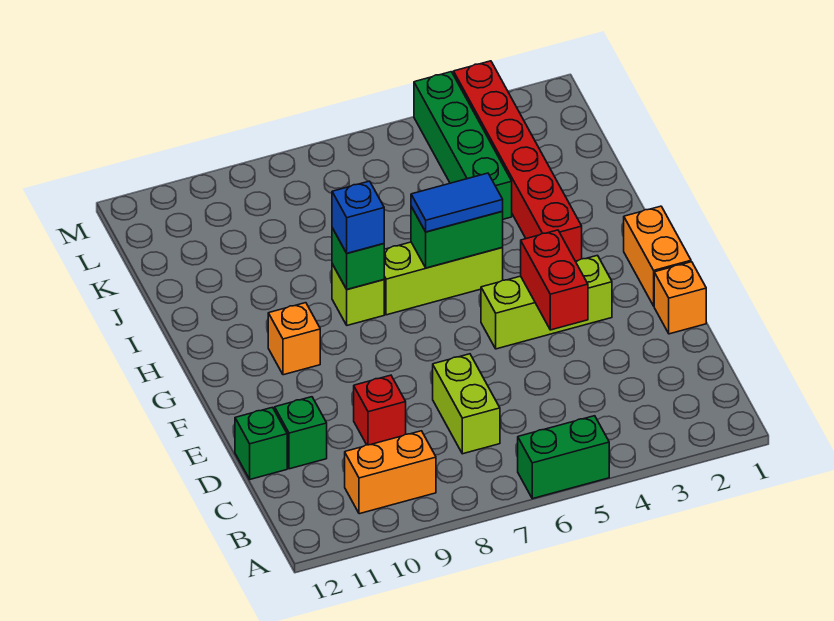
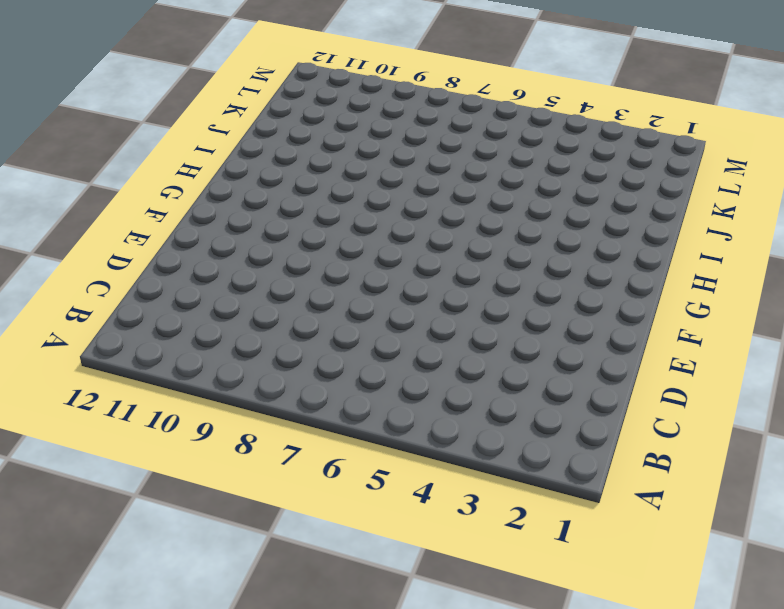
none -> green 1x2 brick [518,416,609,499]
none -> orange 1x2 brick [345,431,436,514]
none -> lime 1x2 brick [433,354,500,454]

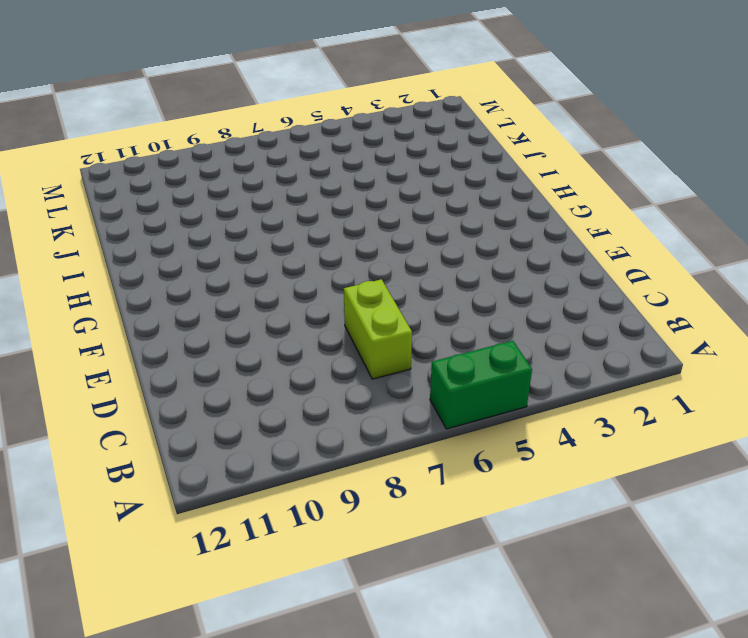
none -> orange 1x2 brick [345,431,436,514]
none -> red 1x1 brick [354,375,406,445]
none -> green 1x1 brick [275,397,327,469]

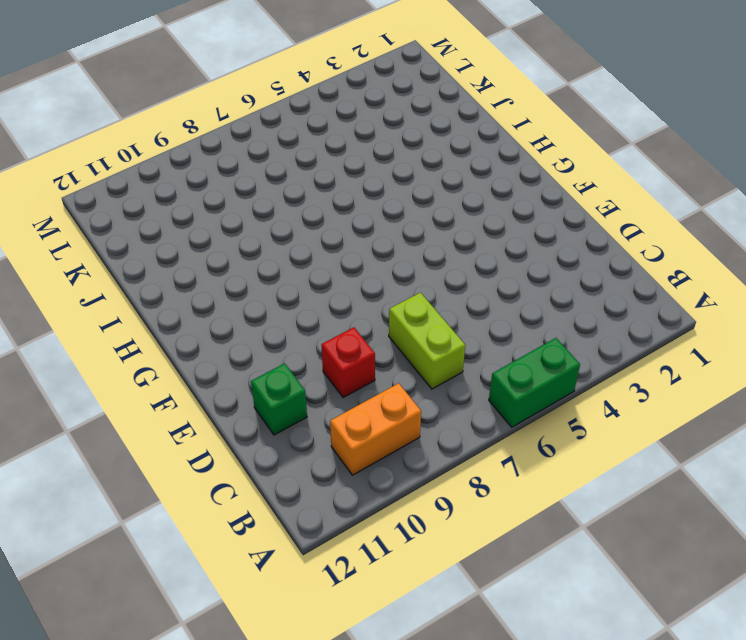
none -> green 1x1 brick [235,407,287,479]
none -> orange 1x1 brick [654,262,706,334]
none -> orange 1x2 brick [624,206,691,306]

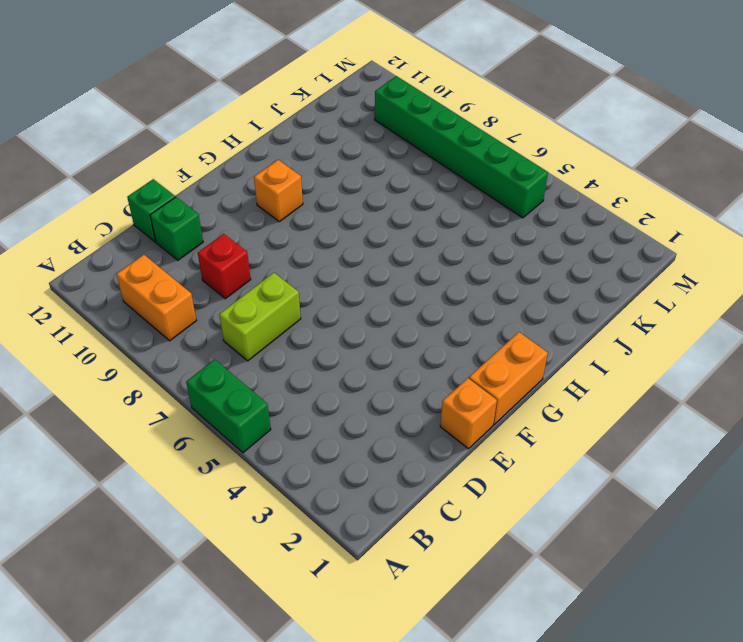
green 1x6 brick [375,76,548,218] -> none
none -> lime 1x3 brick [481,255,612,349]
none -> red 1x6 brick [453,61,582,261]
none -> lime 1x3 brick [384,242,503,315]

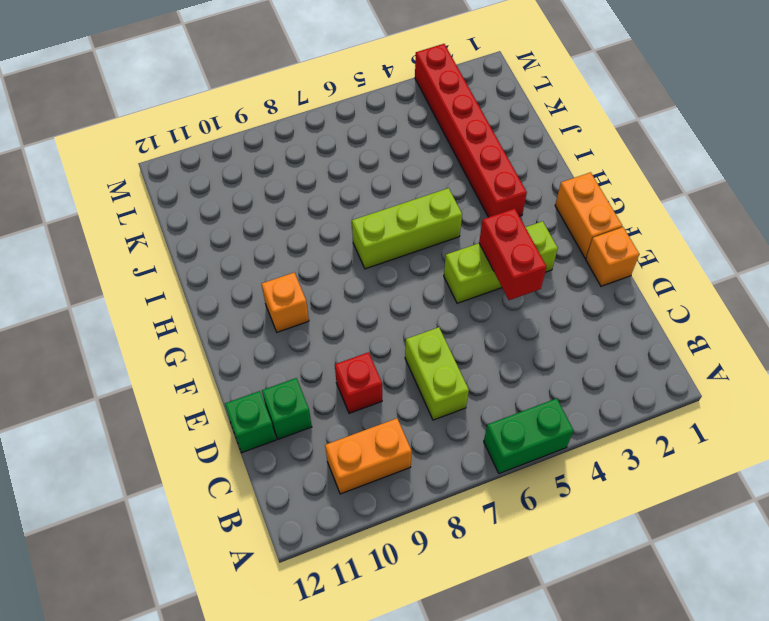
none -> lime 1x1 brick [332,264,384,325]
none -> green 1x4 brick [414,72,512,219]
none -> green 1x2 brick [411,207,503,268]

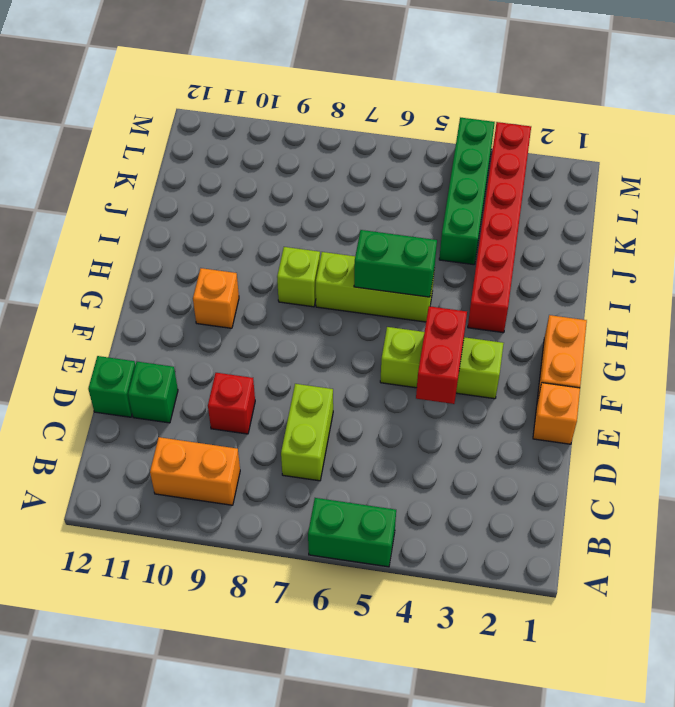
none -> green 1x1 brick [332,228,384,289]
none -> blue 1x2 tile [411,173,503,232]
none -> blue 1x1 brick [332,181,384,253]

